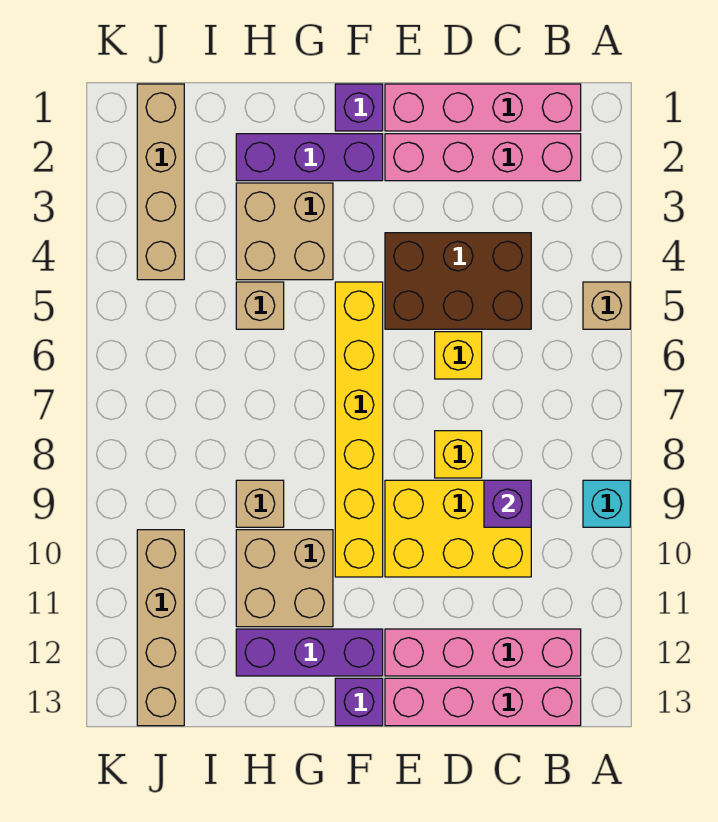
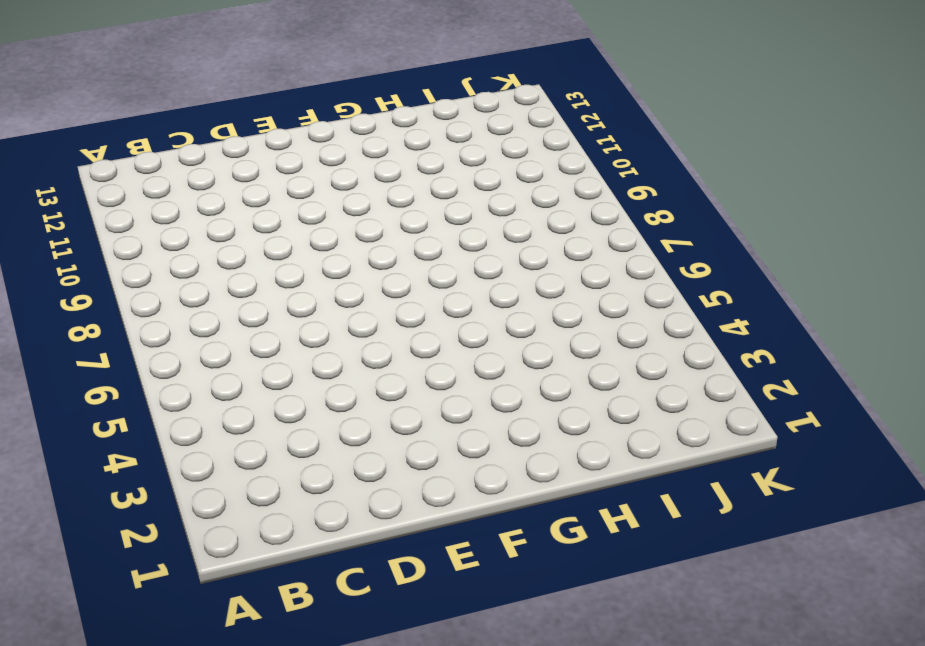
none -> tan 1x1 brick [583,282,630,329]
none -> cyan 1x1 brick [583,480,630,527]
none -> pink 1x4 brick [385,84,581,131]

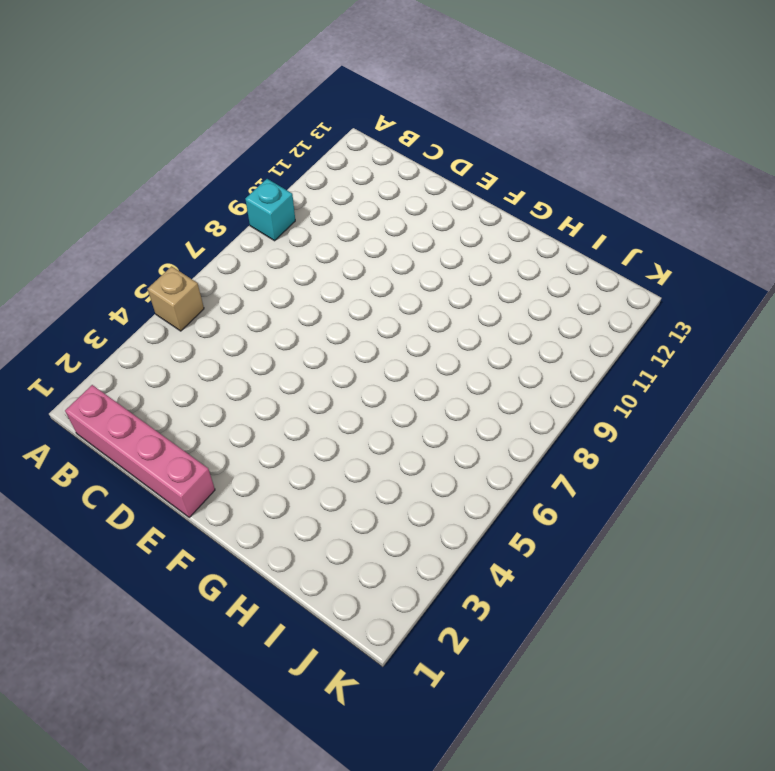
none -> pink 1x4 brick [385,134,581,181]
none -> pink 1x4 brick [385,629,581,676]
none -> pink 1x4 brick [385,678,581,726]

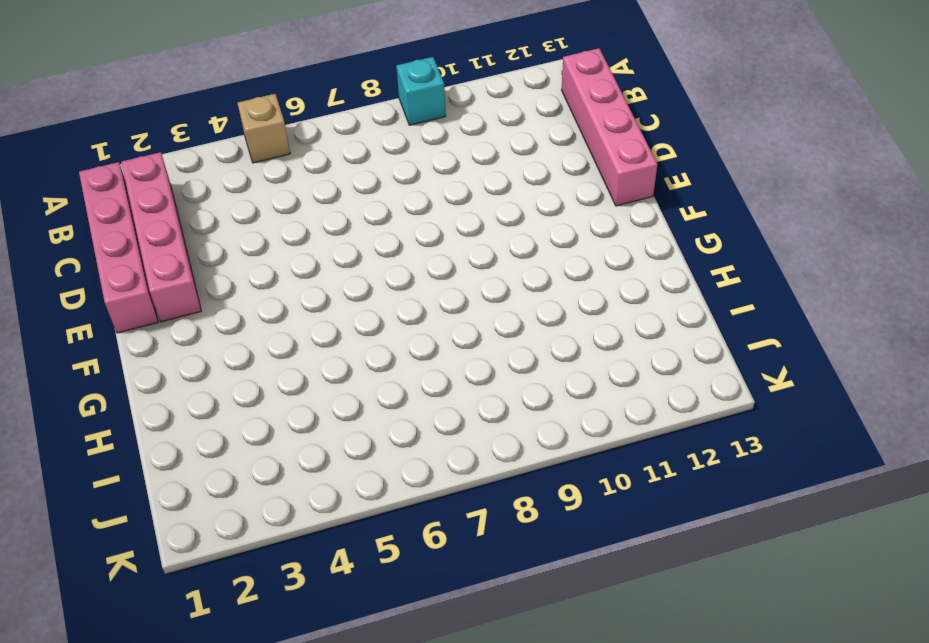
none -> pink 1x4 brick [385,629,581,676]
none -> brown 2x3 brick [385,233,531,329]
none -> yellow 2x3 brick [385,480,531,577]

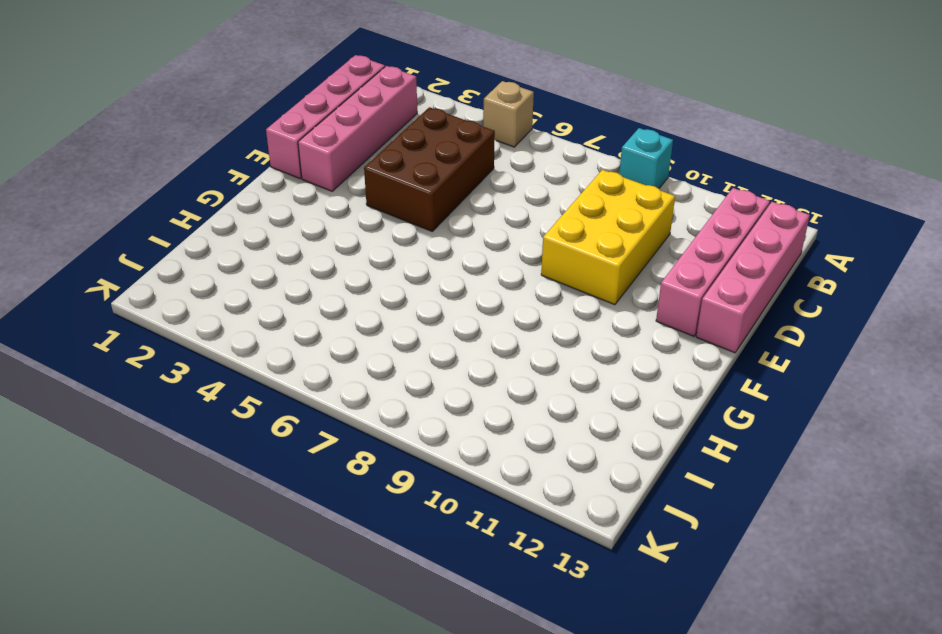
none -> yellow 1x1 brick [435,332,482,379]
none -> yellow 1x1 brick [435,431,482,478]
none -> purple 1x1 brick [335,84,383,131]

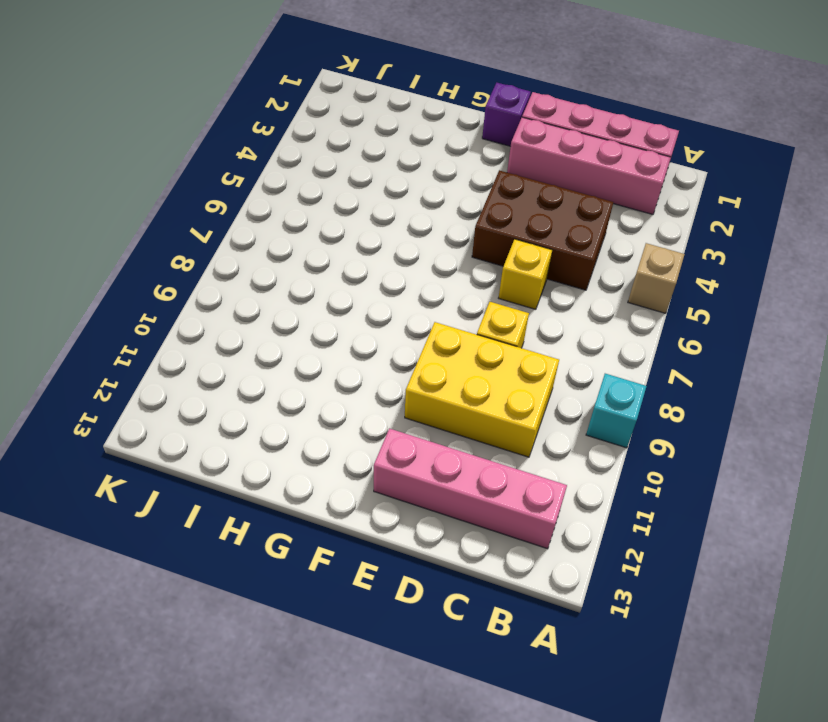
none -> pink 1x4 brick [385,678,581,726]
none -> purple 1x3 brick [236,134,383,181]
none -> yellow 1x6 brick [335,282,383,577]

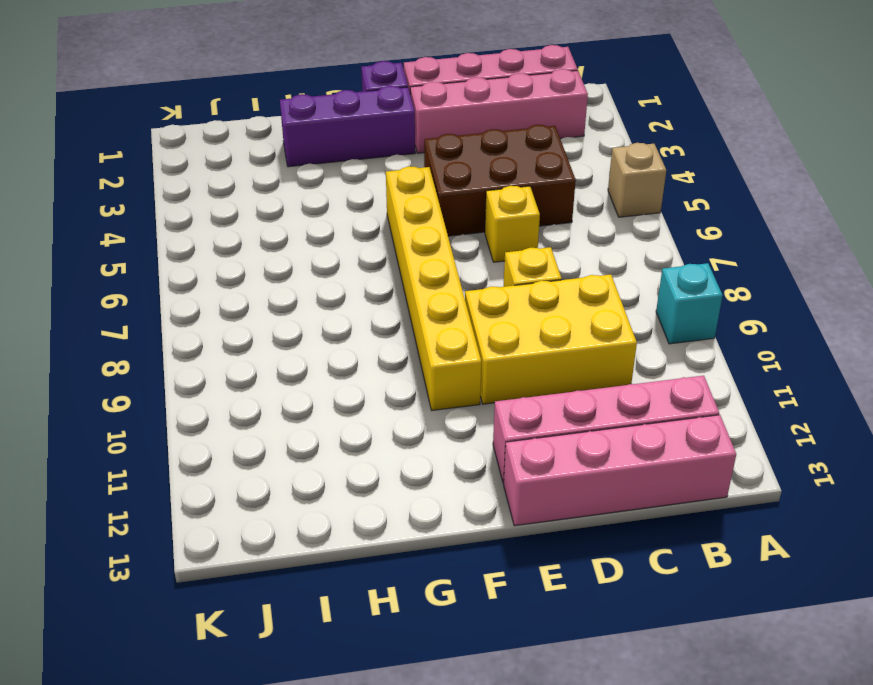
none -> purple 1x3 brick [236,629,383,676]
none -> purple 1x1 brick [335,678,383,726]
none -> tan 2x2 brick [236,183,333,280]

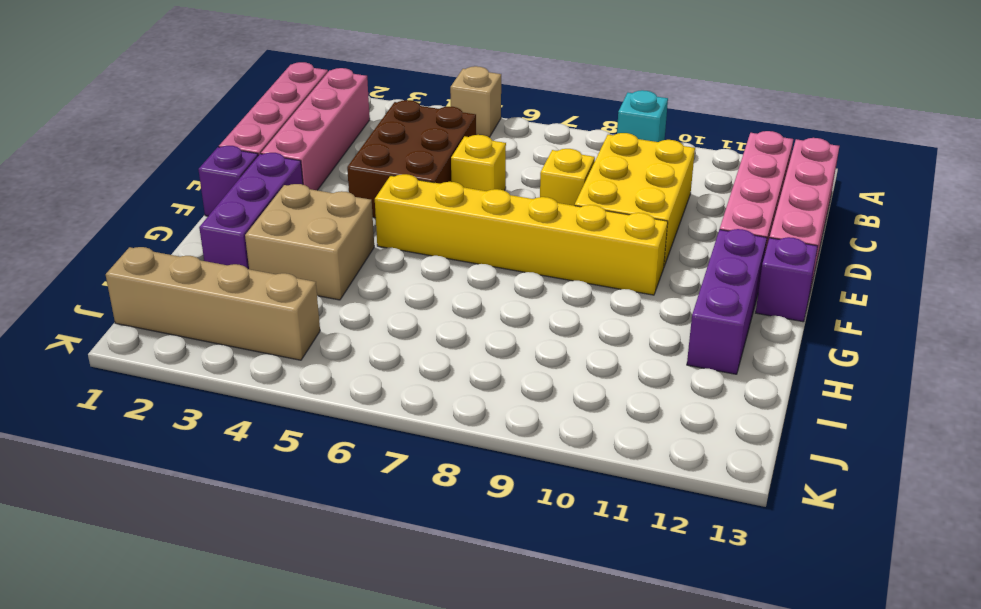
none -> tan 2x2 brick [236,530,333,627]
none -> tan 1x1 brick [236,282,284,329]
none -> tan 1x1 brick [236,480,284,527]

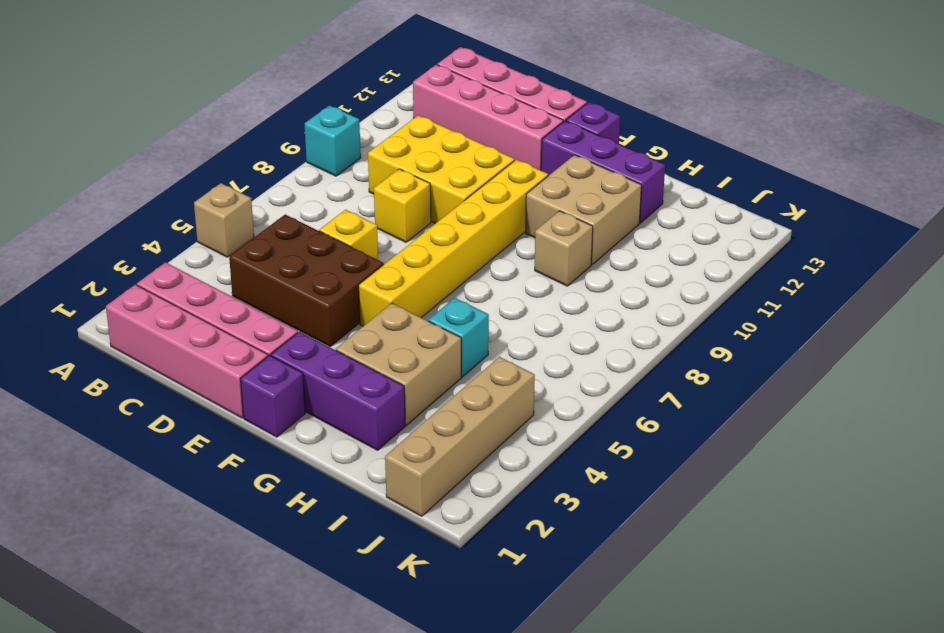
cyan 1x1 brick [428,298,489,377] -> tan 1x1 brick [236,282,284,329]
none -> tan 1x4 brick [137,530,184,726]
none -> purple 1x1 brick [484,480,531,527]

